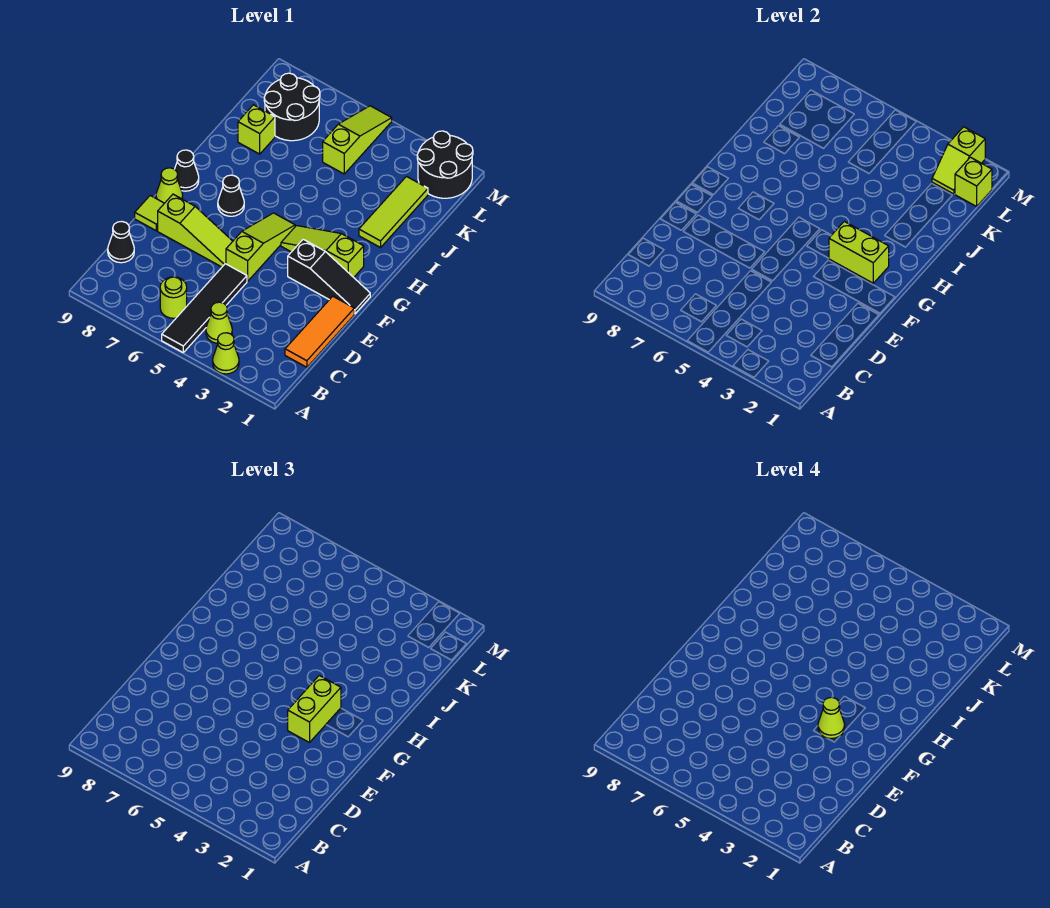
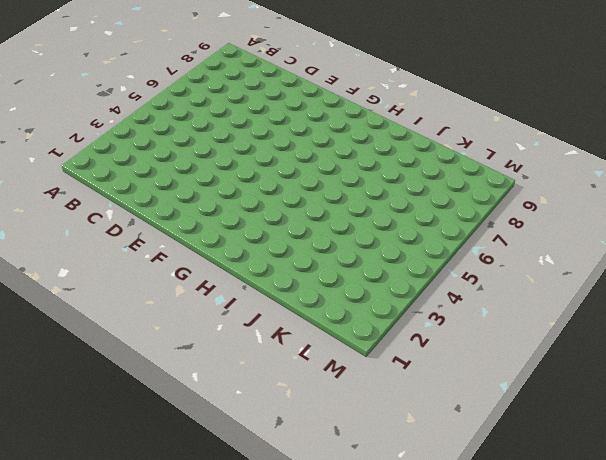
none -> lime 1x1 cone [213,333,239,374]
none -> black 1x4 tile [162,264,247,352]
none -> lime 1x1 cone [206,302,232,343]

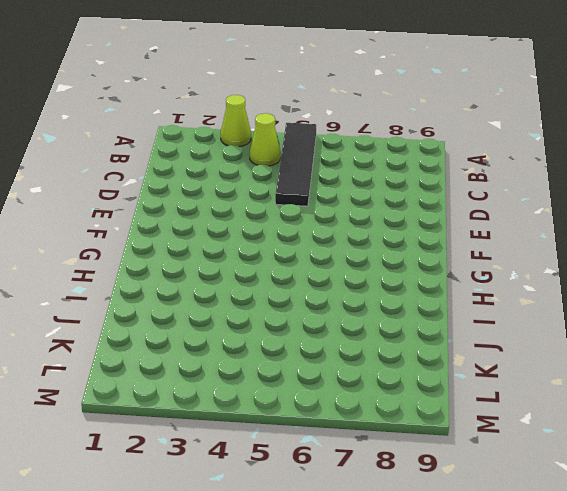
none -> lime 1x1 round brick [160,277,187,318]
none -> orange 1x3 tile [285,296,354,367]
none -> black 1x1 cone [108,221,134,263]

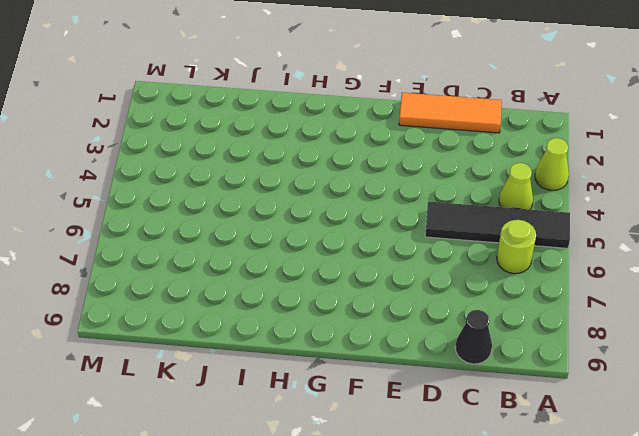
none -> lime 1x3 slope [226,213,295,281]
none -> lime 1x3 slope [158,194,233,267]
none -> lime 1x1 tile [135,196,164,231]

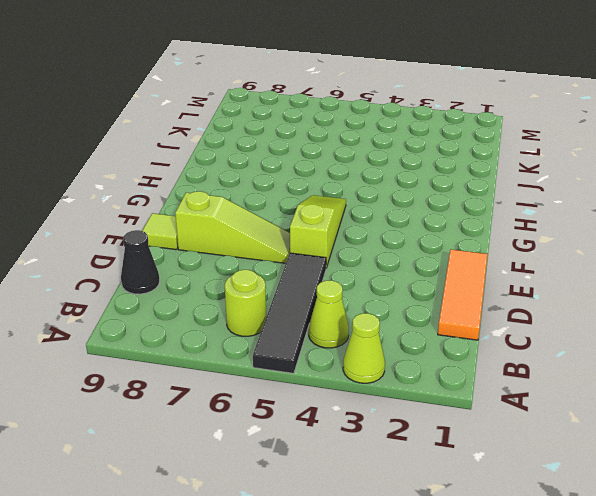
none -> black 1x3 slope [288,239,370,314]
none -> lime 1x1 cone [156,168,183,203]
none -> lime 1x3 slope [281,226,364,277]

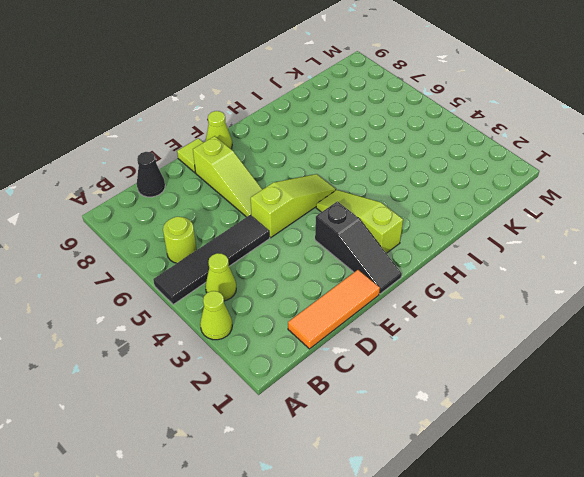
none -> black 1x1 cone [218,175,244,216]
none -> black 1x1 cone [175,150,199,191]
none -> lime 1x3 tile [359,177,428,248]

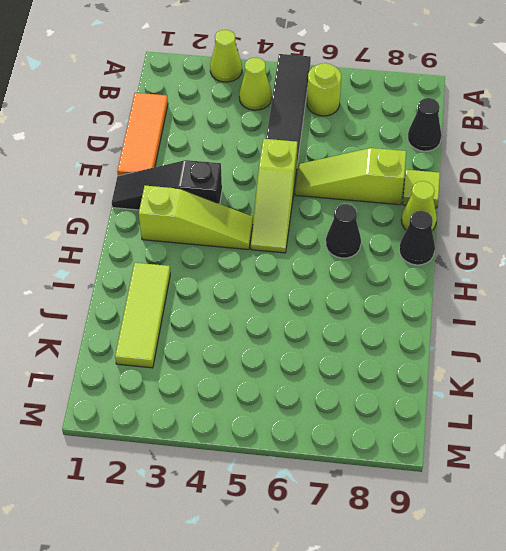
none -> lime 1x1 brick [238,105,275,154]
none -> lime 1x3 slope [323,106,392,174]
none -> black 2x2 round brick [264,73,320,141]

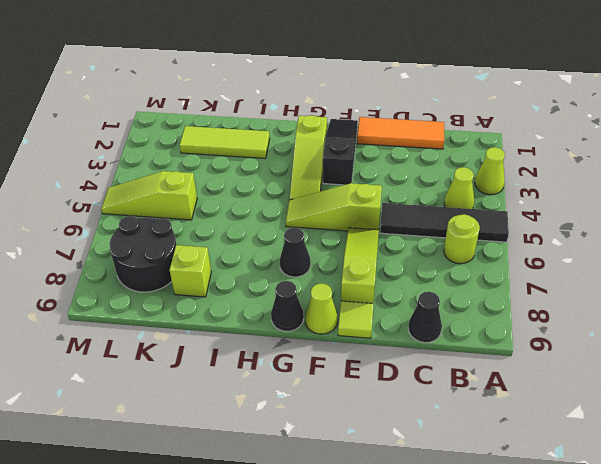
none -> black 2x2 round brick [417,131,473,198]
none -> lime 1x2 brick [829,221,889,283]
none -> lime 1x1 brick [955,157,992,206]

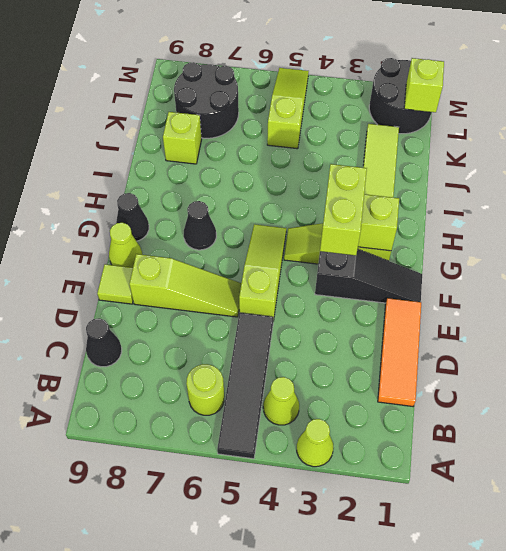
none -> lime 1x2 slope [932,127,985,194]
none -> lime 1x1 cone [818,697,845,738]

